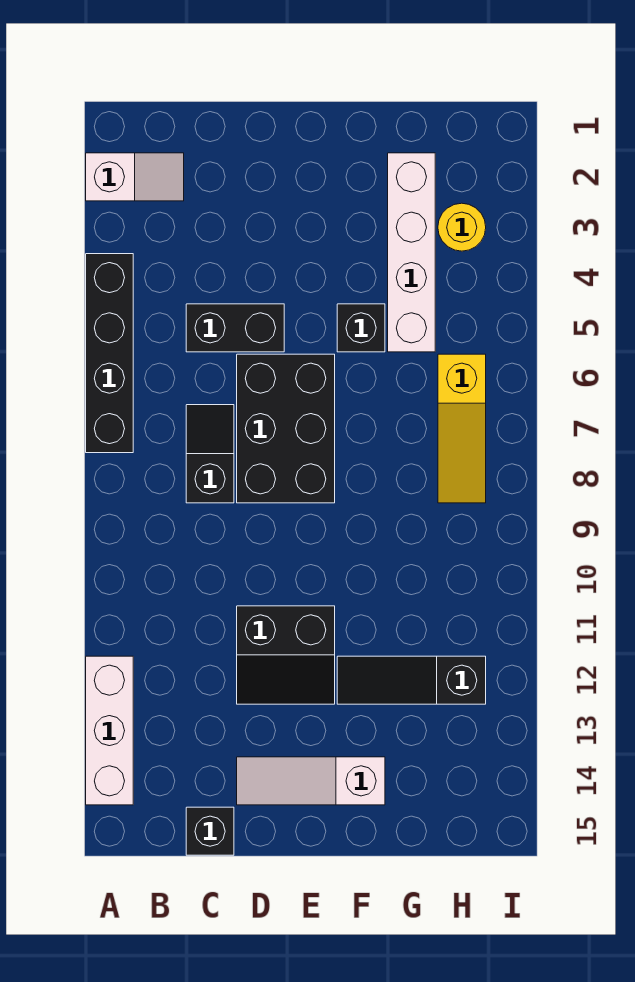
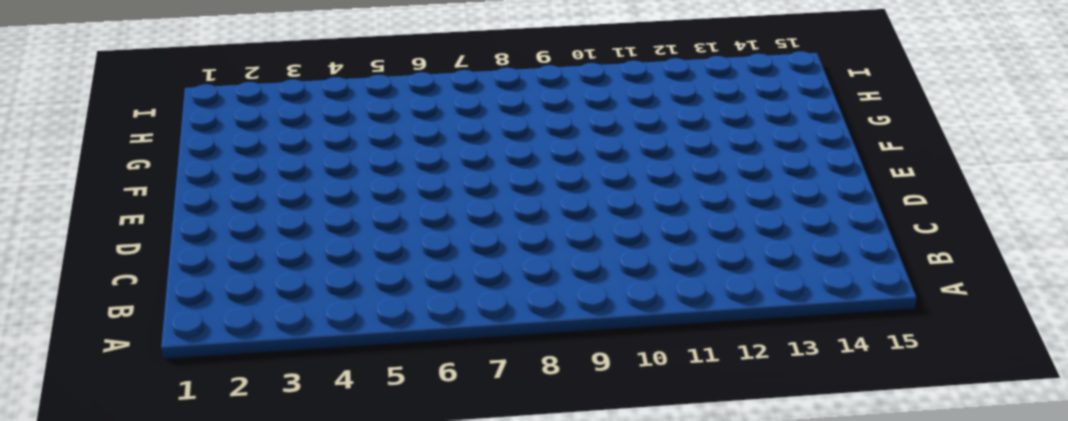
none -> white 1x2 slope [86,153,184,201]
none -> black 1x4 brick [86,254,133,453]
none -> white 1x3 brick [86,656,133,805]

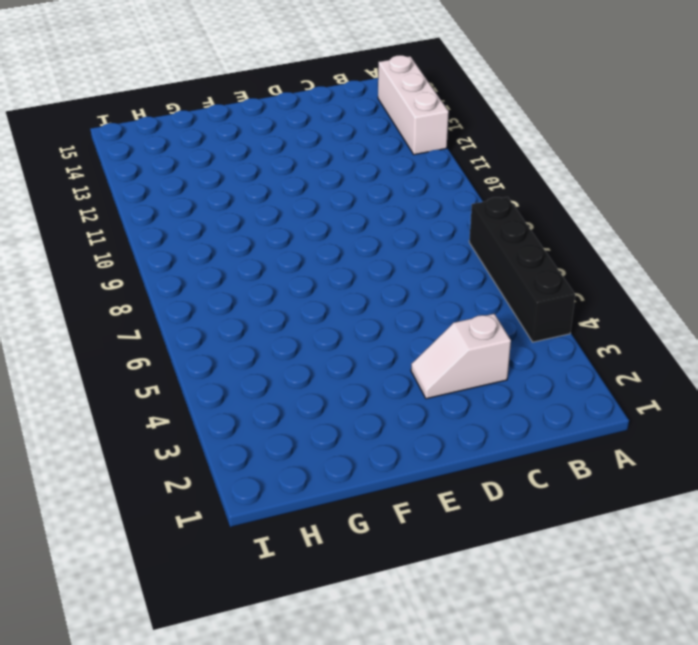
white 1x2 slope [411,314,511,399] -> white 1x2 slope moved to [86,153,184,201]
none -> black 1x2 brick [186,304,284,352]
none -> black 1x2 slope [186,405,234,503]
none -> black 1x1 brick [186,807,234,855]

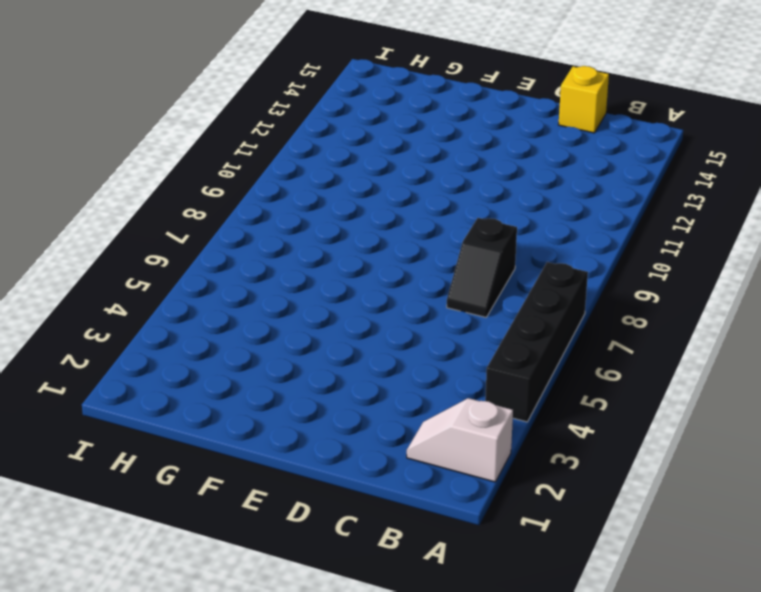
yellow 1x1 brick [559,66,609,133] -> black 1x1 brick [186,807,234,855]
none -> white 1x3 brick [86,656,133,805]
none -> black 1x2 brick [186,304,284,352]
none -> black 2x3 brick [237,354,335,503]

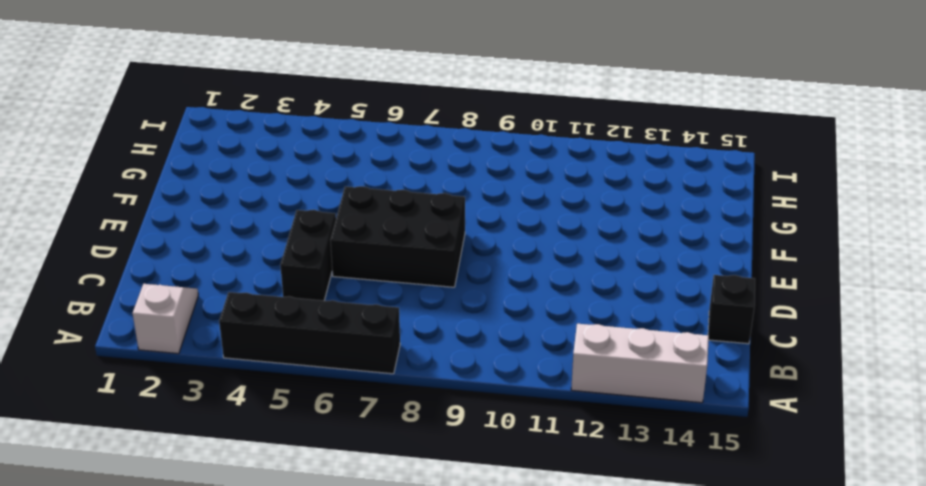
none -> black 1x2 slope [186,405,234,503]
none -> black 2x2 slope [237,606,335,704]
none -> white 1x3 slope [237,757,385,805]

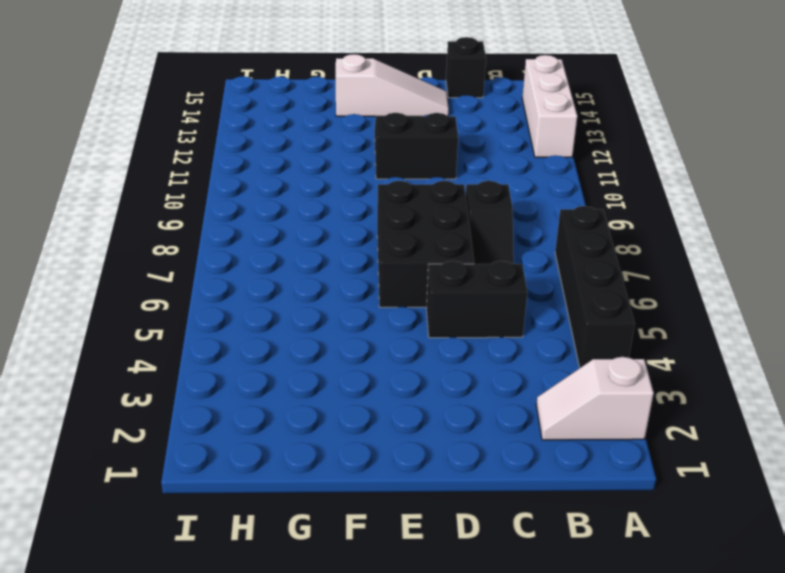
none -> black 1x1 brick [337,304,385,352]
none -> black 1x3 slope [337,656,486,704]
none -> white 1x4 brick [388,153,435,352]

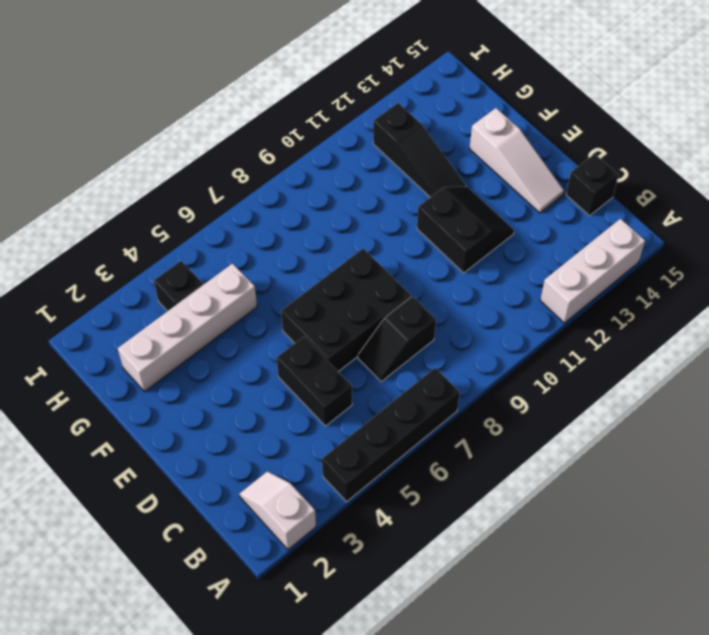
black 1x1 brick [154,261,203,311] -> black 1x1 brick moved to [337,304,385,352]
none -> yellow 1x1 round brick [438,203,486,251]
none -> yellow 1x3 slope [438,354,486,503]

